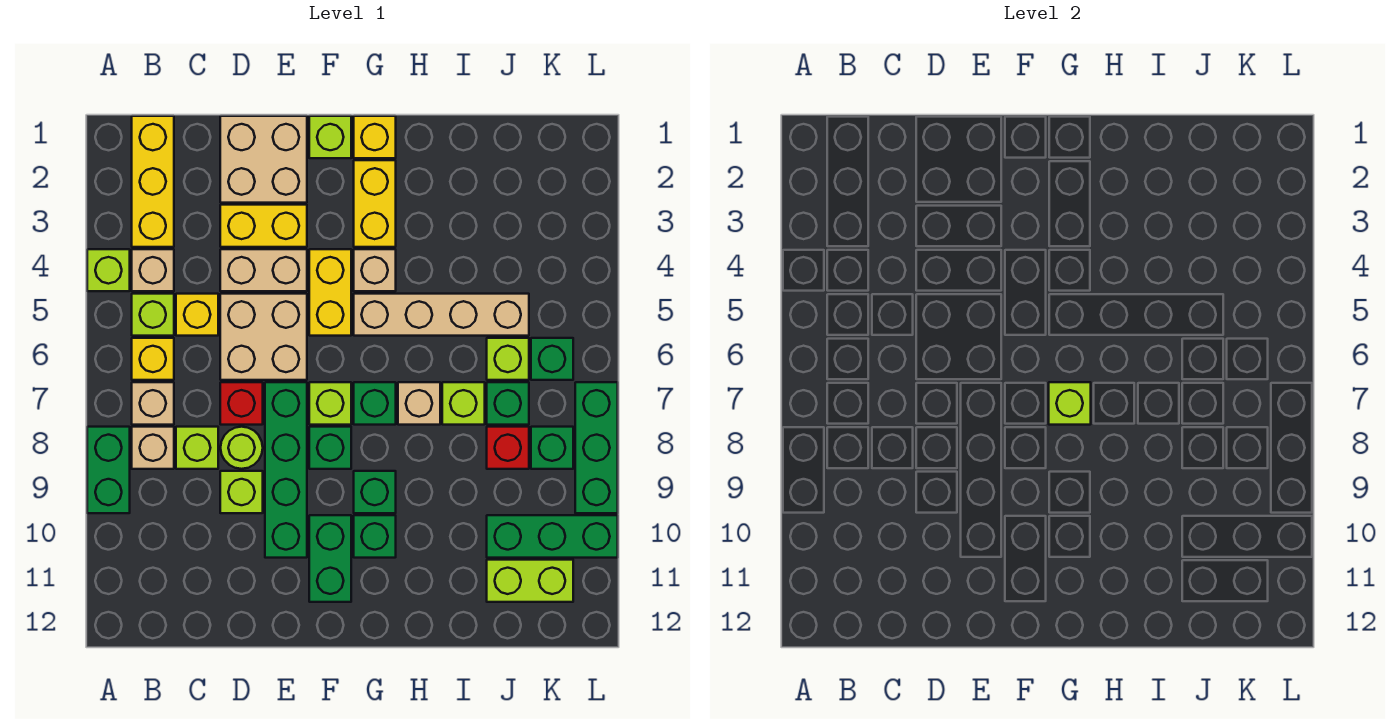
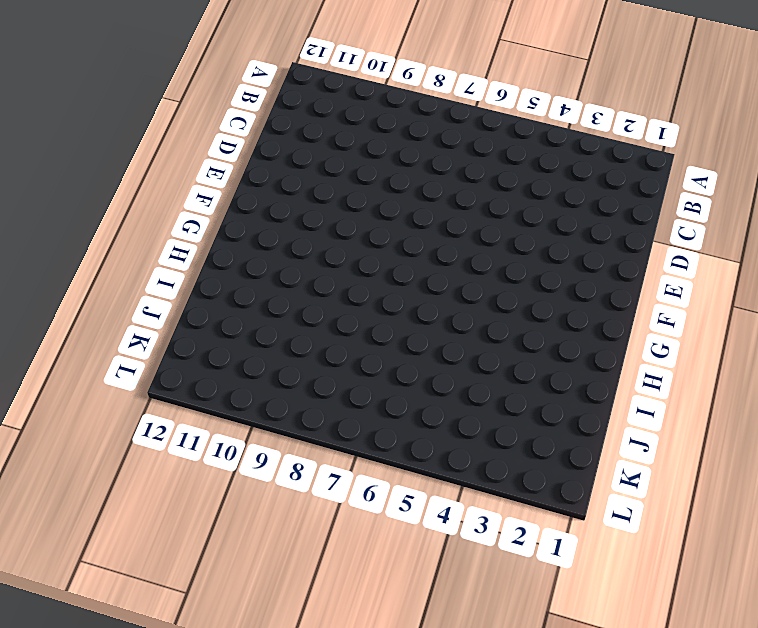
none -> lime 1x1 brick [87,249,130,291]
none -> green 1x2 brick [87,427,130,513]
none -> yellow 1x3 brick [132,116,174,247]
none -> tan 1x1 brick [132,249,174,291]

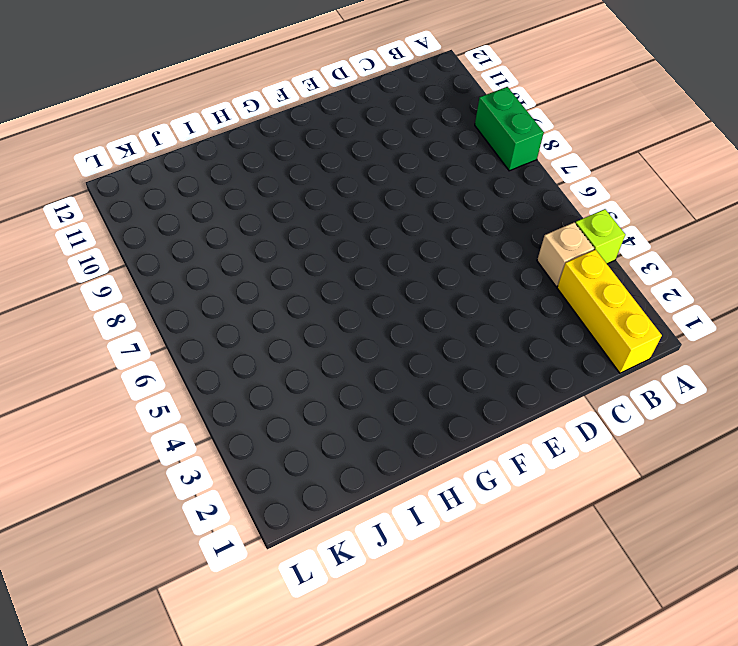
none -> lime 1x1 brick [132,294,174,336]
none -> yellow 1x1 brick [132,338,174,380]
none -> tan 1x1 brick [132,382,174,425]
none -> tan 1x1 brick [132,427,174,469]

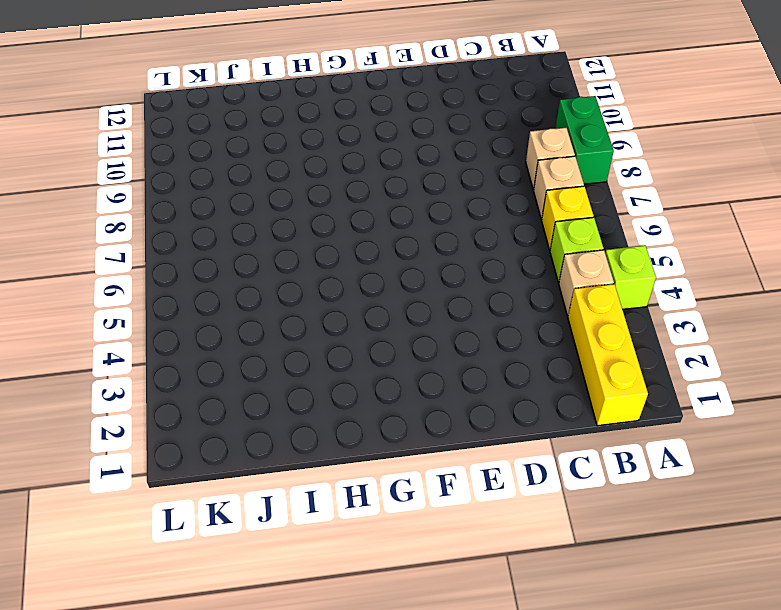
none -> yellow 1x1 brick [176,294,218,336]
none -> lime 1x1 brick [176,427,218,469]
none -> tan 2x2 brick [220,116,307,203]
none -> yellow 1x2 brick [220,205,307,247]

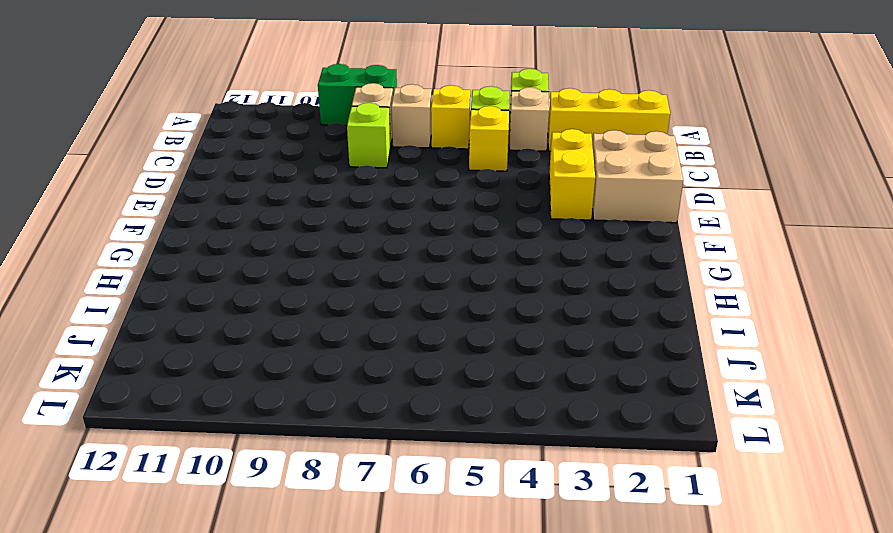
none -> tan 1x2 brick [220,249,307,291]
none -> tan 2x2 brick [220,294,307,380]
none -> red 1x1 brick [220,382,263,425]
none -> lime 1x1 round brick [221,427,263,469]

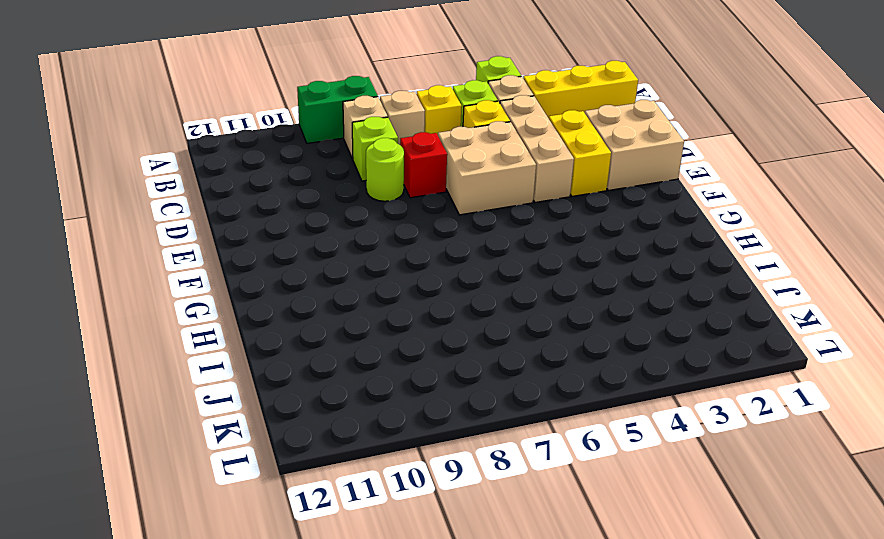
tan 1x3 brick [500,95,574,202] -> tan 1x2 brick [220,249,307,291]
none -> lime 1x1 brick [220,471,263,513]
none -> green 1x4 brick [265,382,307,558]
none -> lime 1x1 brick [309,116,351,158]
none -> yellow 1x2 brick [309,249,351,336]

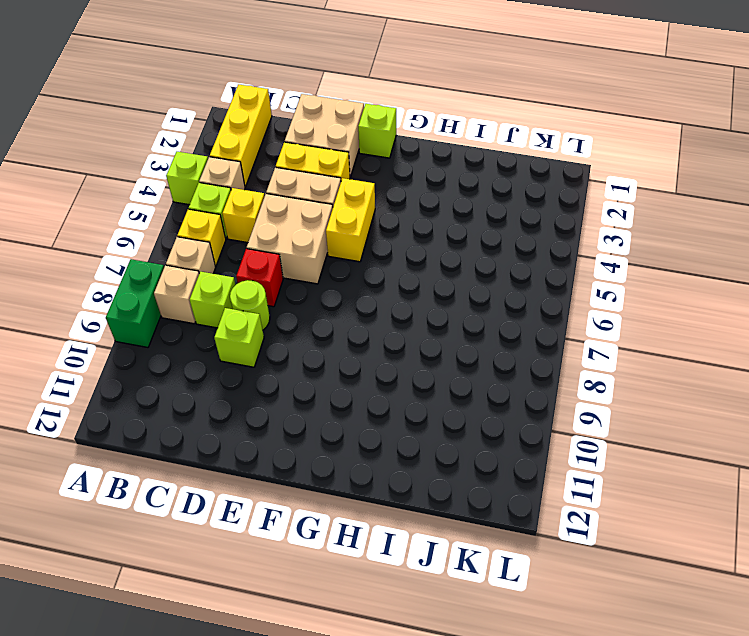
none -> green 1x4 brick [265,382,307,558]
none -> lime 1x1 brick [309,382,351,425]
none -> green 1x1 brick [309,427,351,469]
none -> green 1x2 brick [309,515,351,602]

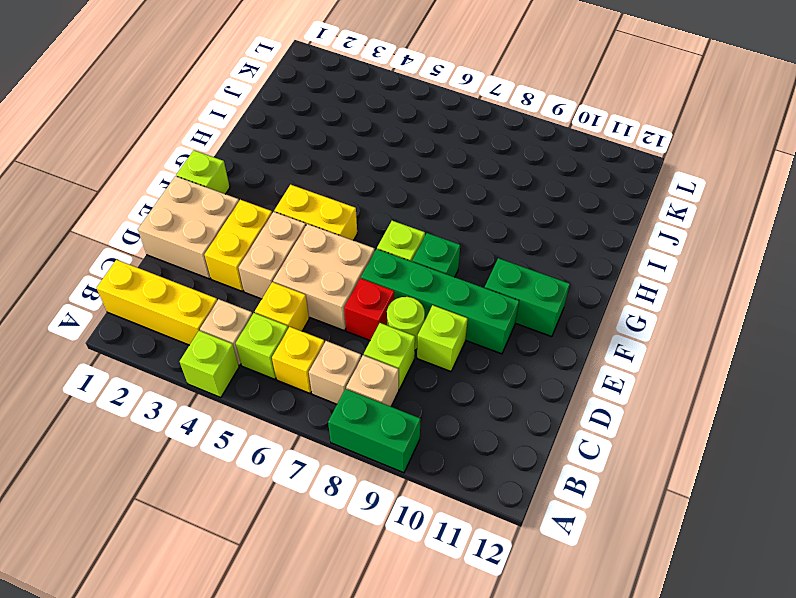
none -> yellow 1x1 brick [354,116,396,158]
none -> yellow 1x2 brick [354,160,396,247]
none -> tan 1x1 brick [354,249,396,291]
none -> tan 1x4 brick [354,294,529,336]

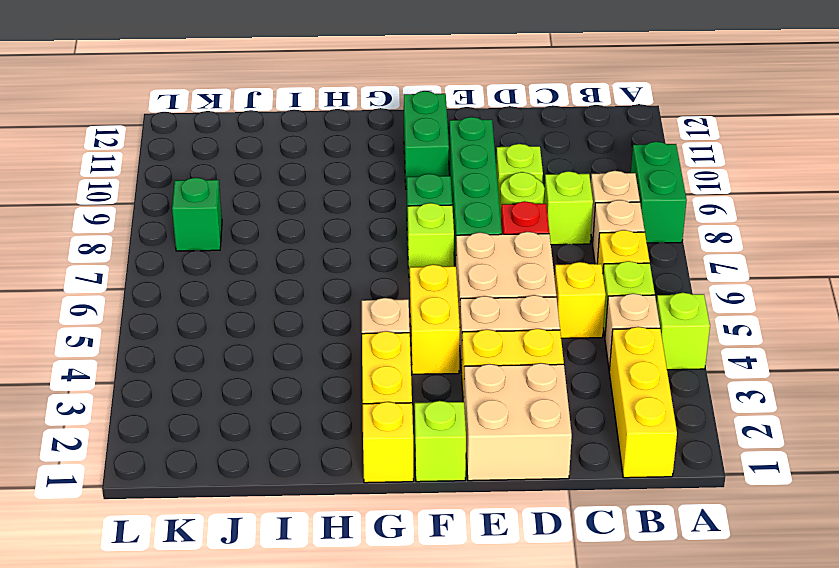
none -> tan 1x4 brick [354,294,529,336]
none -> green 1x1 brick [354,382,396,425]
none -> green 1x1 brick [354,471,396,513]
none -> green 1x1 brick [354,515,396,558]

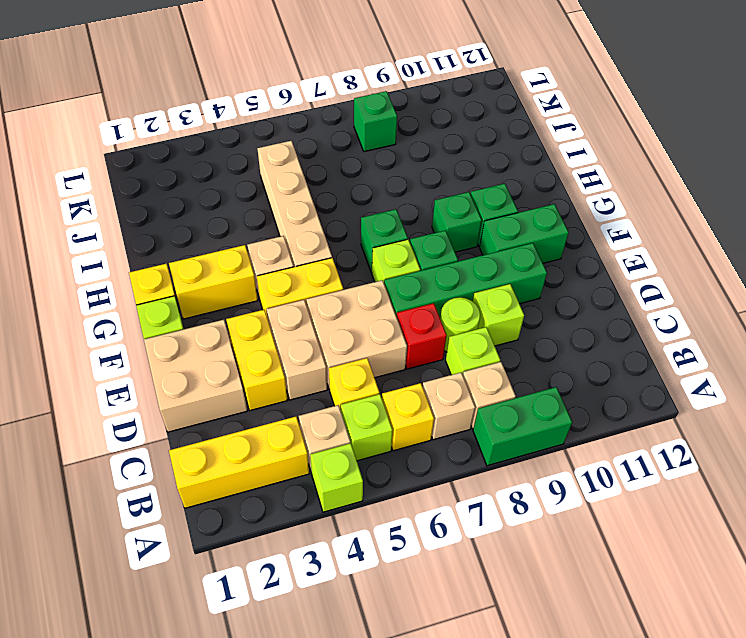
none -> tan 1x1 brick [398,382,440,425]
none -> lime 1x1 brick [442,382,485,425]
none -> lime 1x1 brick [487,338,529,380]
none -> green 1x1 brick [487,382,529,425]

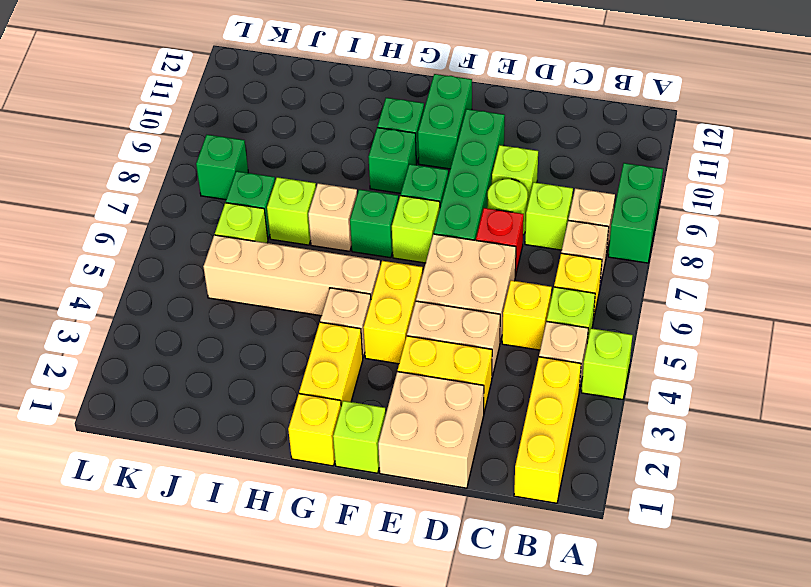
none -> red 1x1 brick [487,427,529,469]
none -> green 1x3 brick [487,515,618,558]
none -> lime 1x2 brick [487,560,573,602]
none -> green 1x1 brick [531,338,573,380]

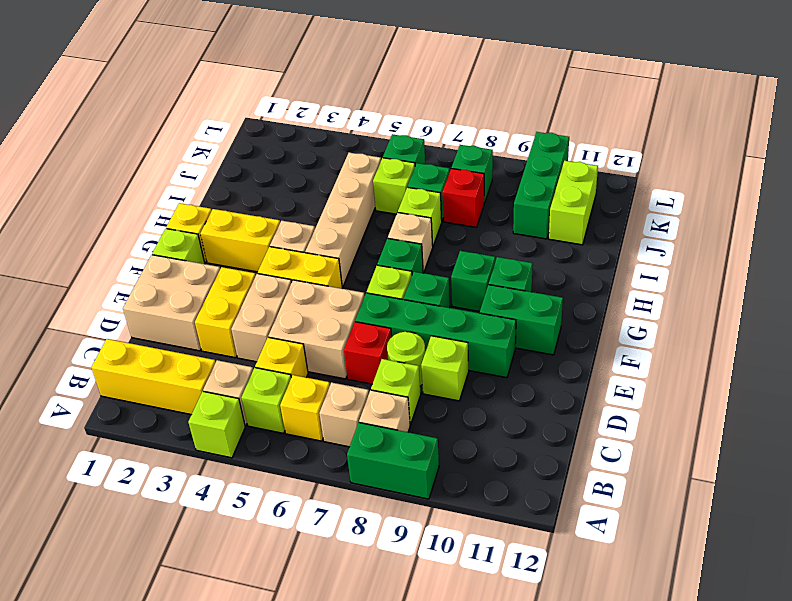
none -> green 1x3 brick [575,382,618,513]
none -> lime 1x1 brick [1049,382,1091,425]

